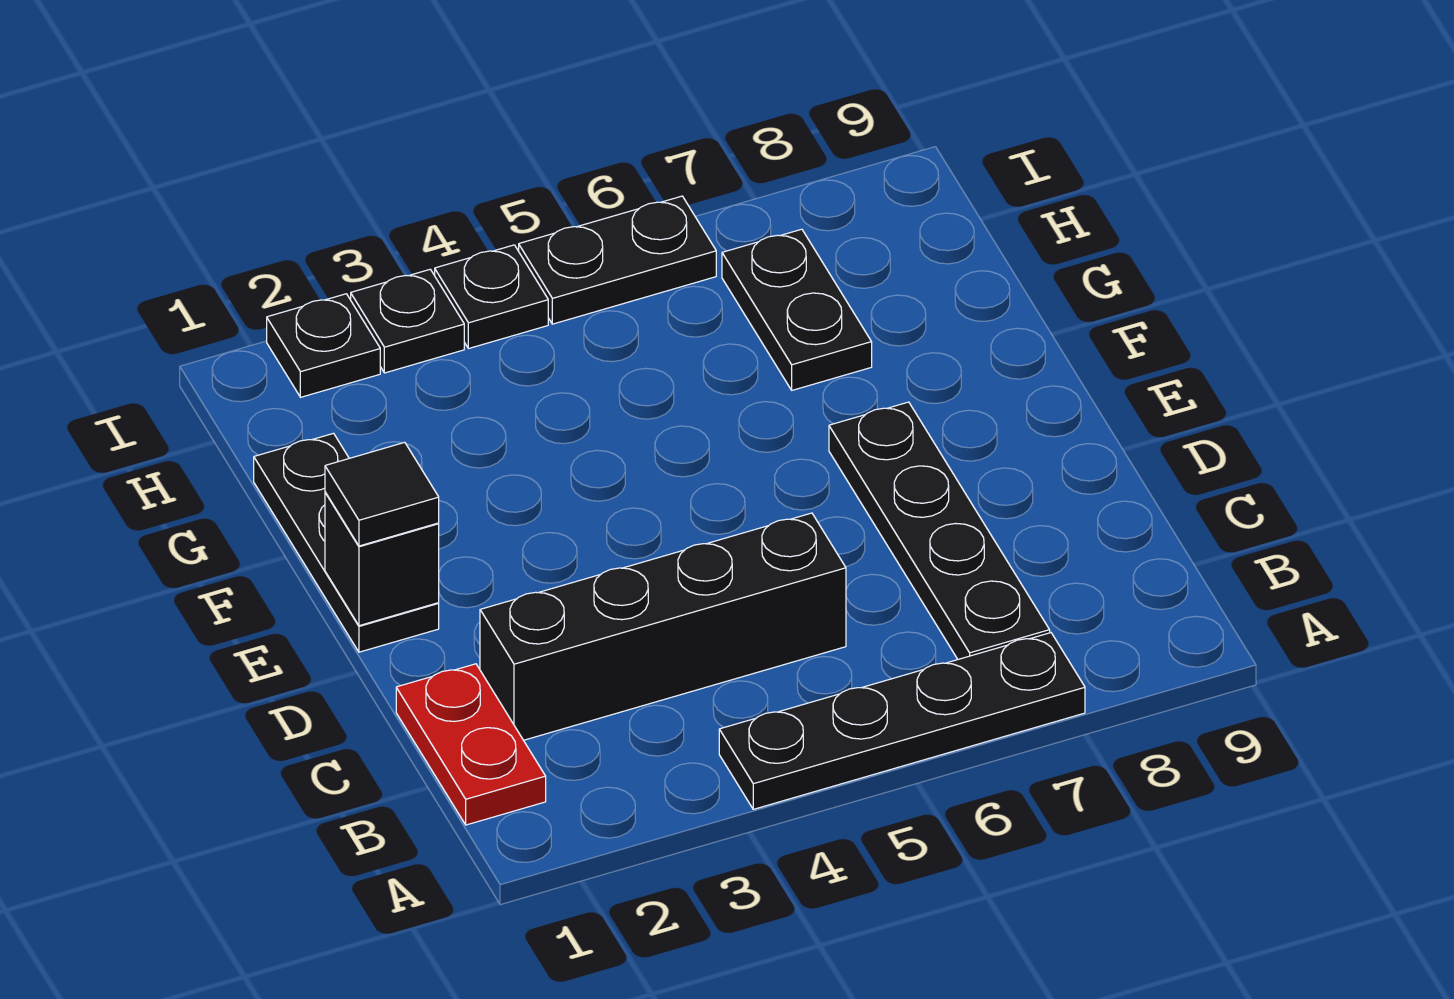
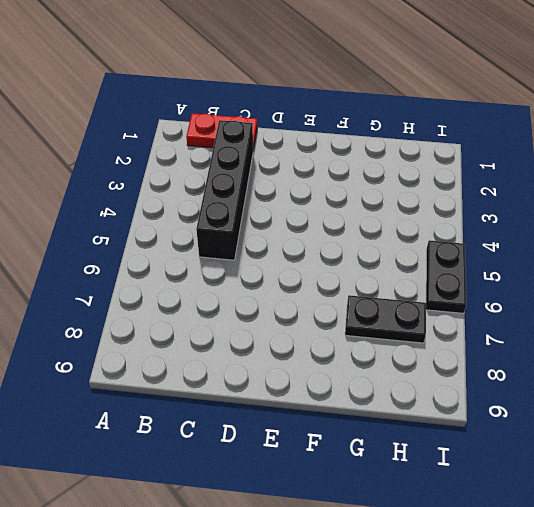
none -> black 1x4 plate [719,633,1085,809]
none -> black 1x4 plate [829,402,1050,659]
none -> black 1x3 plate [254,433,439,652]

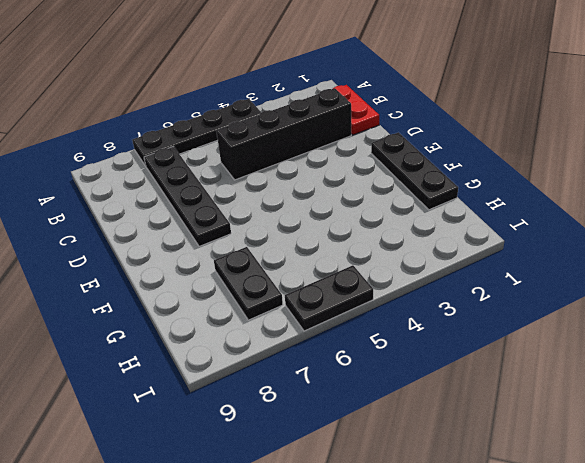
none -> black 1x1 plate [267,294,380,397]
none -> black 1x1 plate [351,269,464,373]
none -> black 1x1 plate [435,245,548,349]

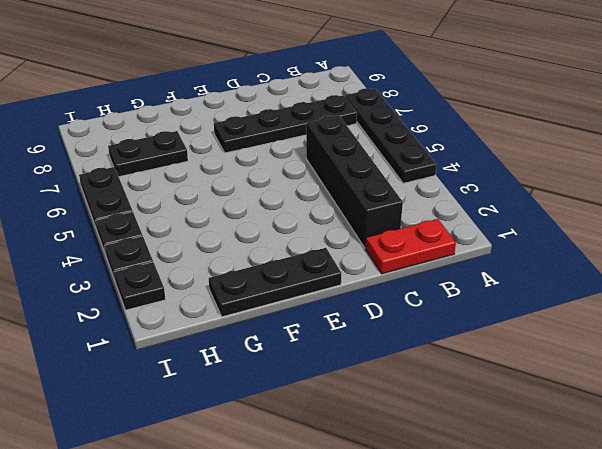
none -> black 1x1 brick [325,492,439,626]
none -> black 1x1 tile [325,442,439,546]

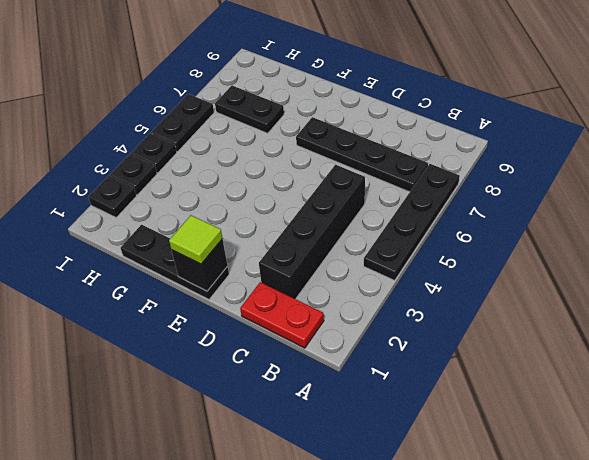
lime 1x1 tile [169,215,223,264] -> black 1x1 tile [325,442,439,546]

